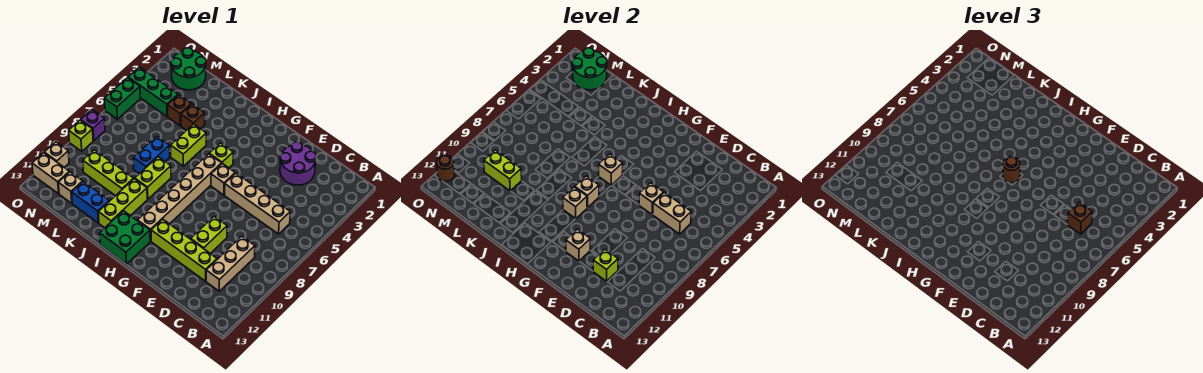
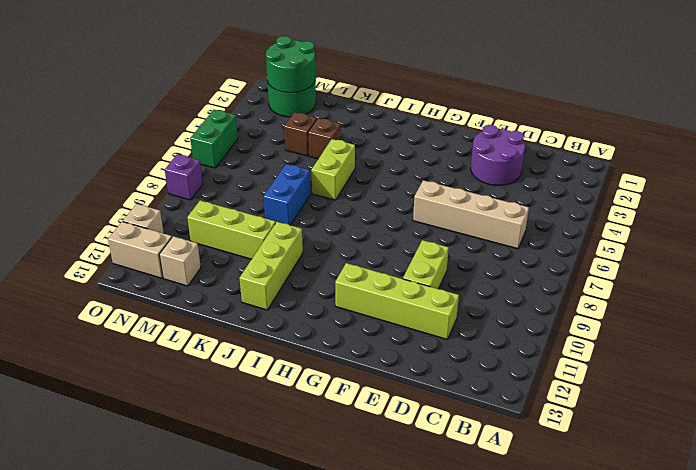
none -> tan 1x3 brick [206,236,255,291]
none -> tan 1x1 brick [211,163,235,195]
none -> lime 1x1 brick [209,143,233,168]
none -> tan 1x6 brick [138,154,222,241]

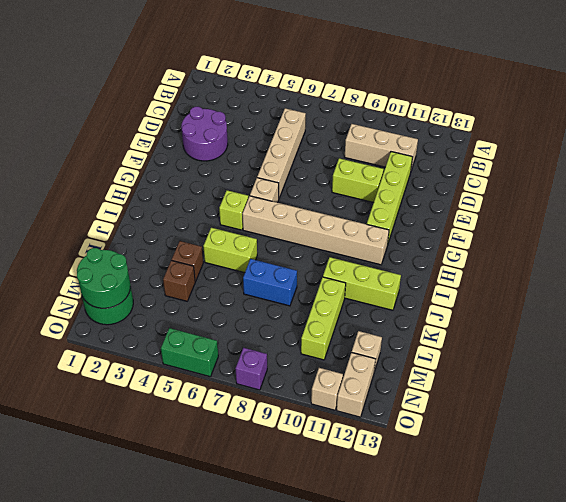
none -> green 2x2 brick [100,211,150,264]
none -> lime 1x2 brick [135,157,171,199]
none -> blue 1x2 brick [72,182,109,223]
none -> green 1x3 brick [128,67,178,116]

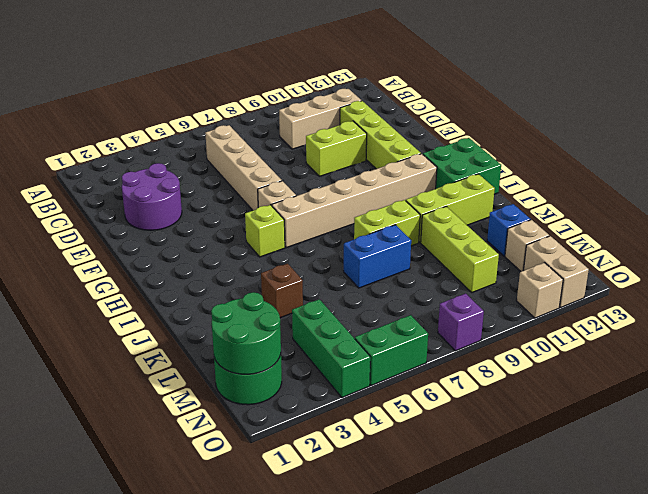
blue 1x1 brick [487,204,531,256] -> blue 1x2 brick [72,182,109,223]
none -> lime 1x2 brick [171,124,206,166]
none -> brown 1x1 brick [168,95,191,126]
none -> lime 1x1 brick [69,120,93,151]
none -> tan 1x2 brick [652,192,691,234]

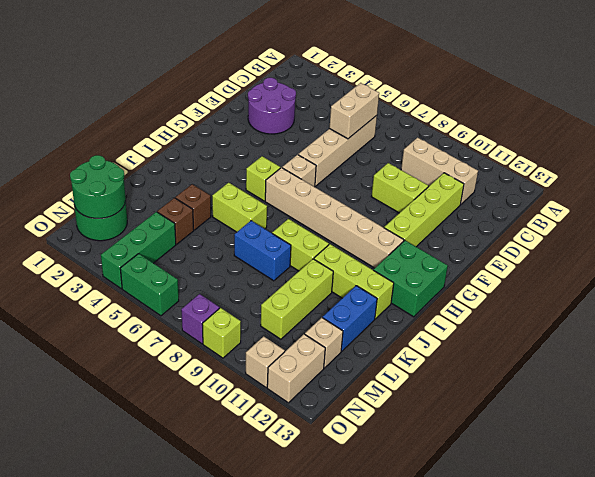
none -> lime 1x1 brick [593,249,618,281]
none -> tan 1x1 brick [639,183,664,214]
none -> tan 1x1 brick [566,229,590,261]
none -> tan 1x1 brick [599,154,623,185]

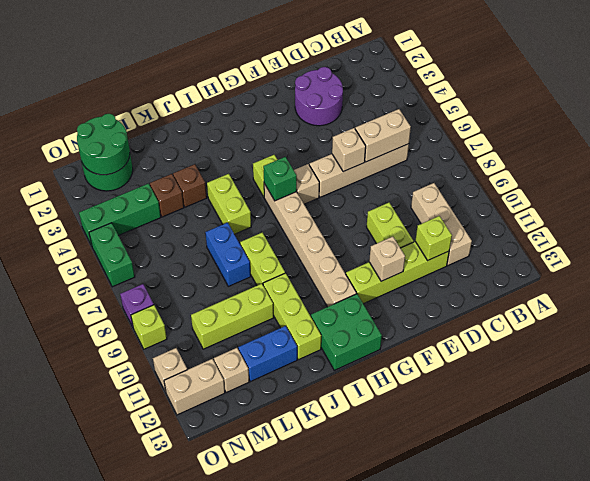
green 1x1 brick [263,157,297,201] -> tan 1x1 brick [599,154,623,185]
none -> tan 1x1 brick [575,176,599,208]
none -> tan 1x1 brick [563,187,587,219]
none -> lime 1x2 brick [484,150,522,191]
none -> brown 1x1 round brick [437,155,455,181]

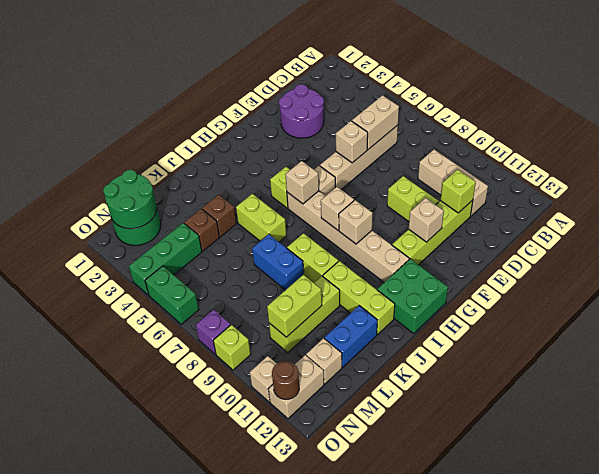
none -> brown 1x1 brick [1068,202,1092,234]
none -> brown 1x1 round brick [1003,157,1020,183]

